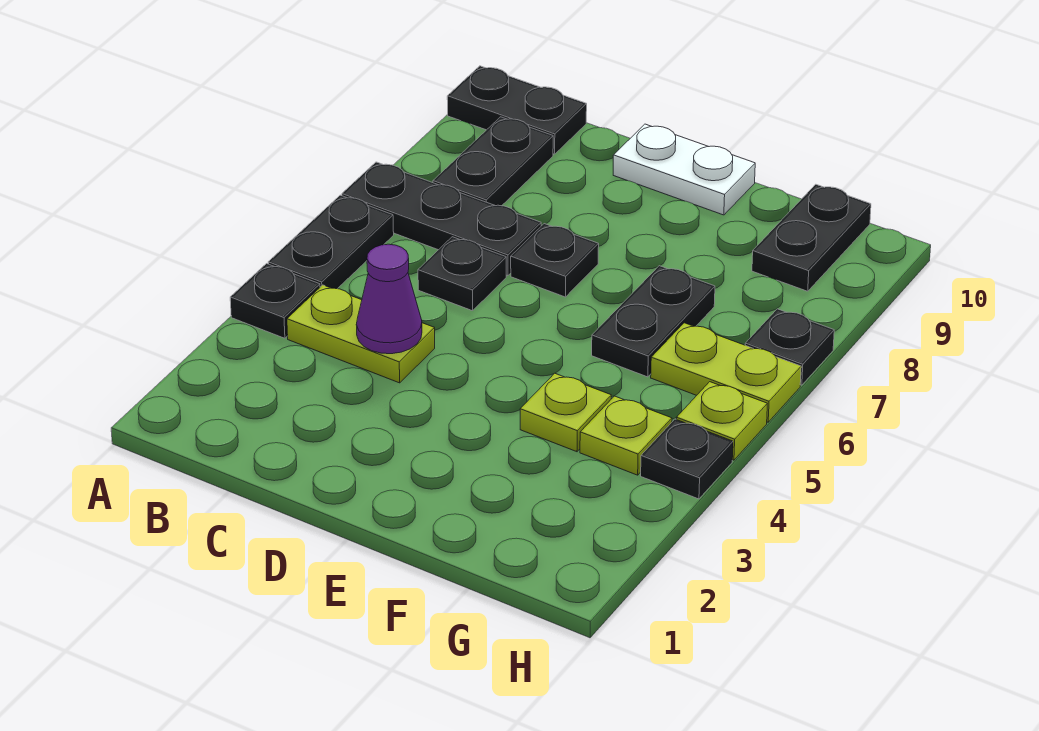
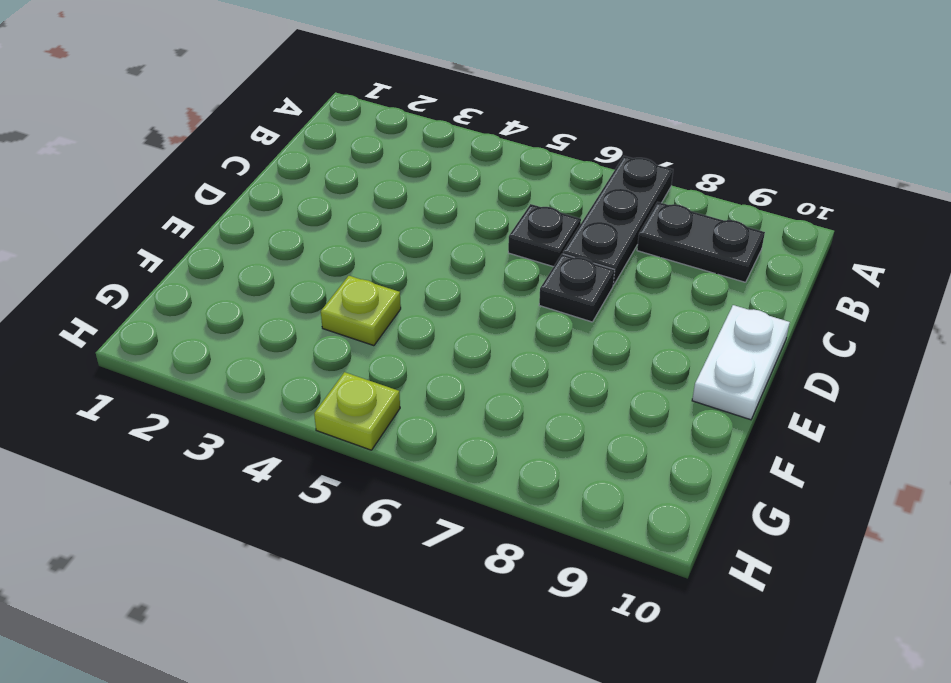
none -> black 1x1 plate [230,264,320,338]
none -> black 1x2 plate [268,195,394,289]
none -> black 1x2 plate [447,66,587,154]

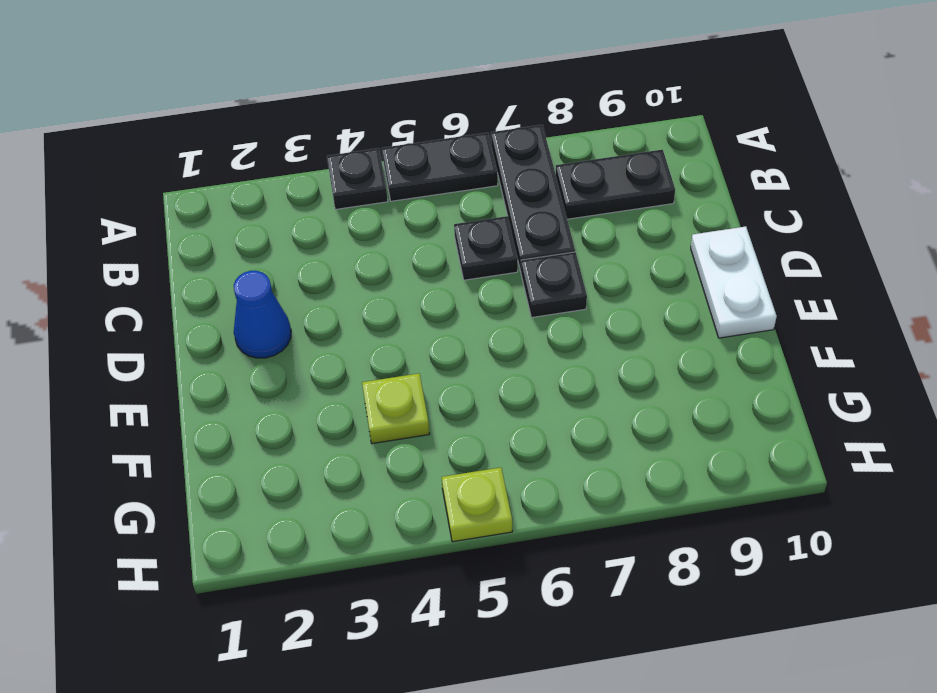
blue 1x1 cone [234,271,291,358] -> none
none -> black 1x2 plate [447,66,587,154]
none -> lime 1x2 plate [287,285,435,383]
none -> black 1x2 plate [592,266,715,377]

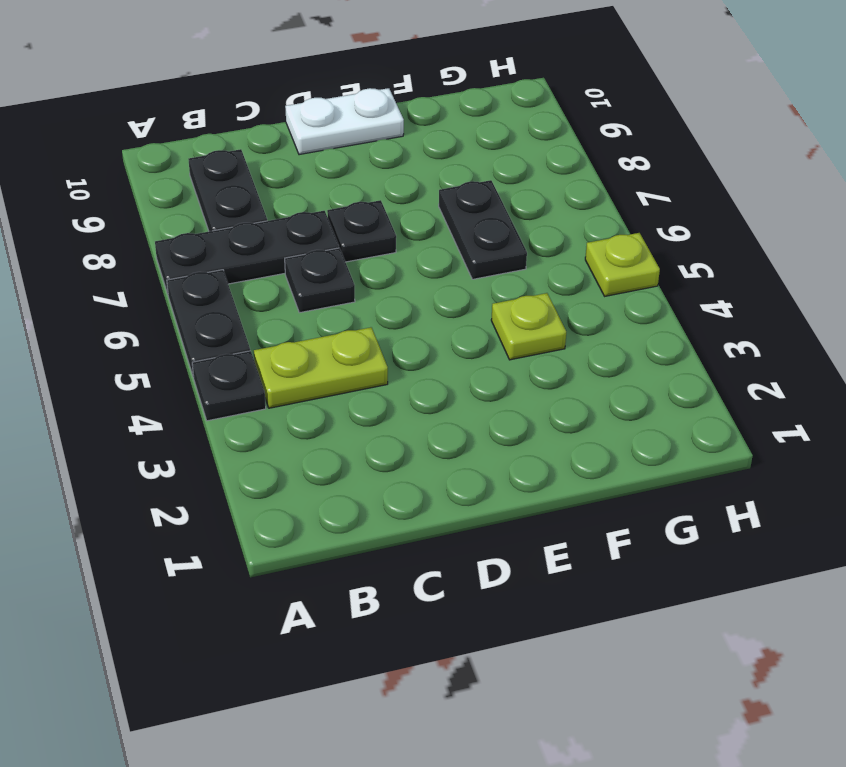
none -> black 1x2 plate [447,66,587,154]
none -> lime 1x1 plate [580,396,672,475]
none -> lime 1x2 plate [651,323,801,422]

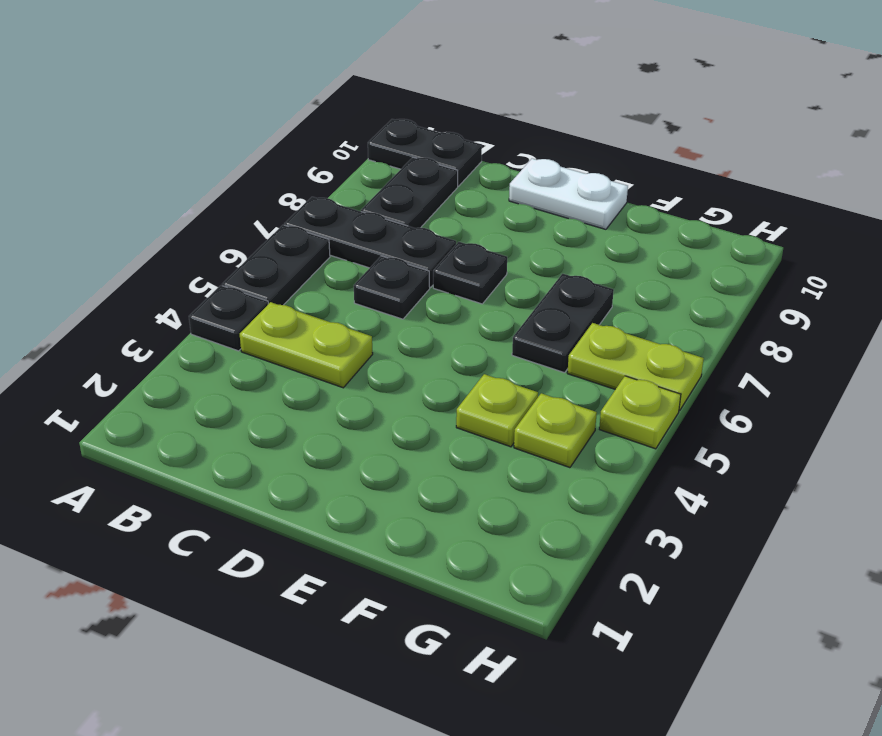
none -> black 1x2 plate [752,184,871,291]
none -> black 1x1 plate [641,419,733,499]
none -> black 1x1 plate [745,309,834,385]

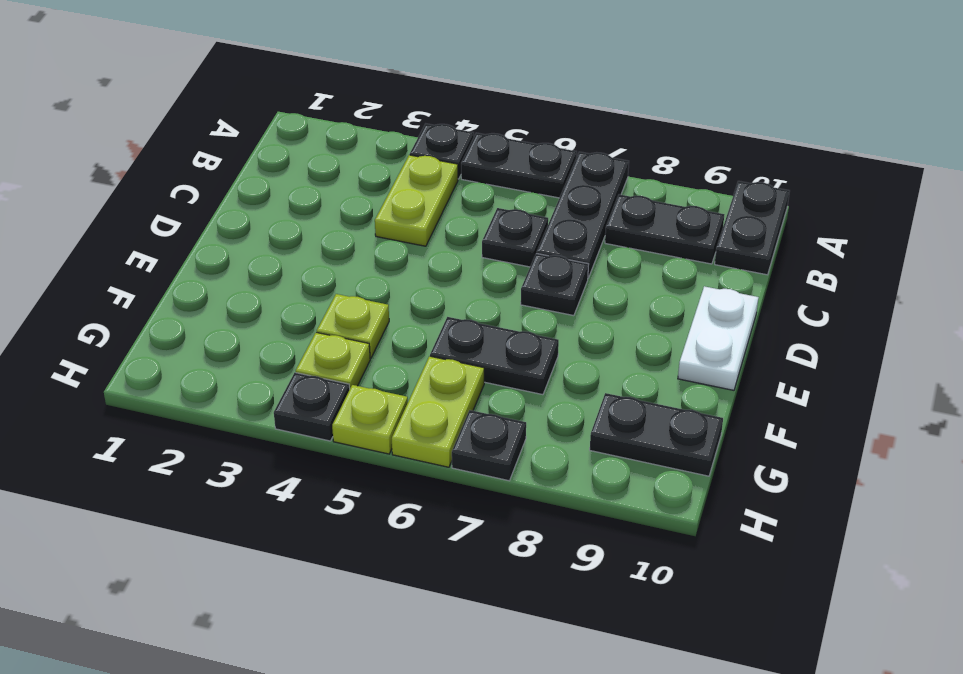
none -> purple 1x1 cone [356,244,422,354]

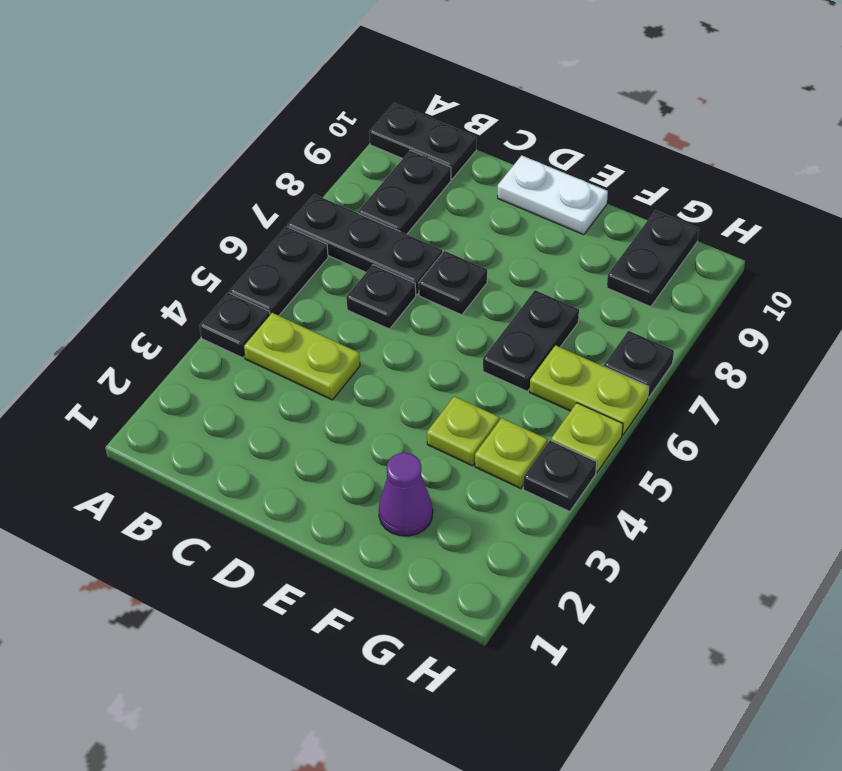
purple 1x1 cone [379,453,433,536] -> purple 1x1 cone moved to [356,244,422,354]

